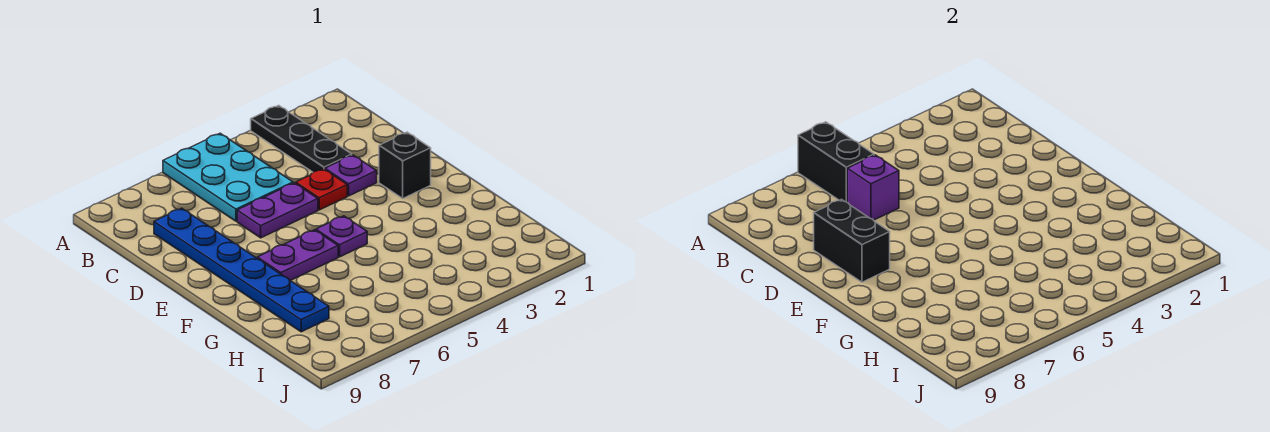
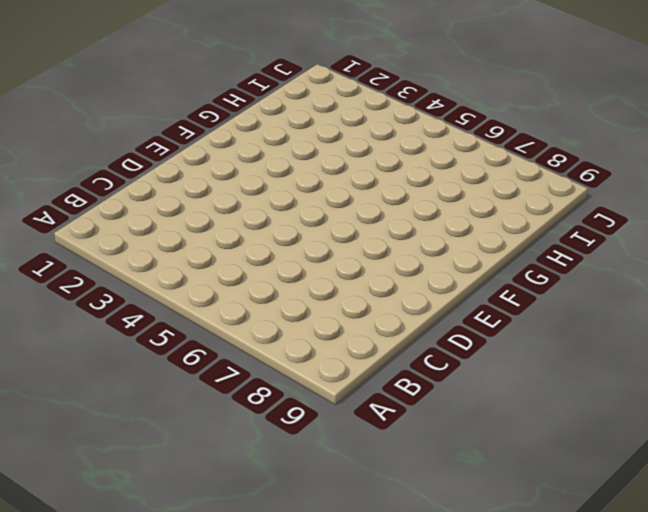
none -> black 1x3 plate [251,105,352,172]
none -> cyan 2x3 plate [163,133,293,221]
none -> blue 1x6 plate [154,208,329,332]

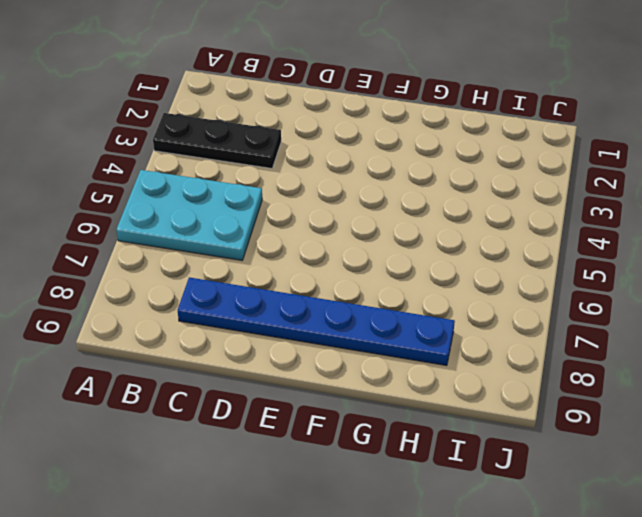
none -> purple 1x1 plate [325,155,377,196]
none -> red 1x1 plate [296,169,347,210]
none -> purple 1x2 plate [237,183,318,238]

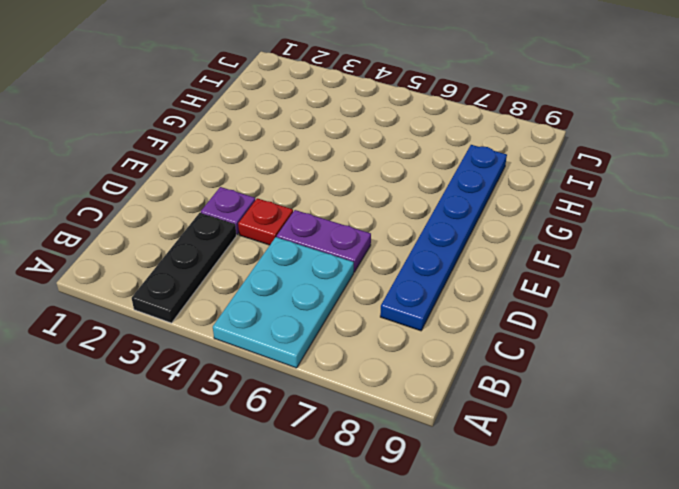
none -> black 1x1 brick [379,132,431,198]
none -> purple 1x1 plate [316,216,367,257]
none -> purple 1x2 plate [257,230,338,280]

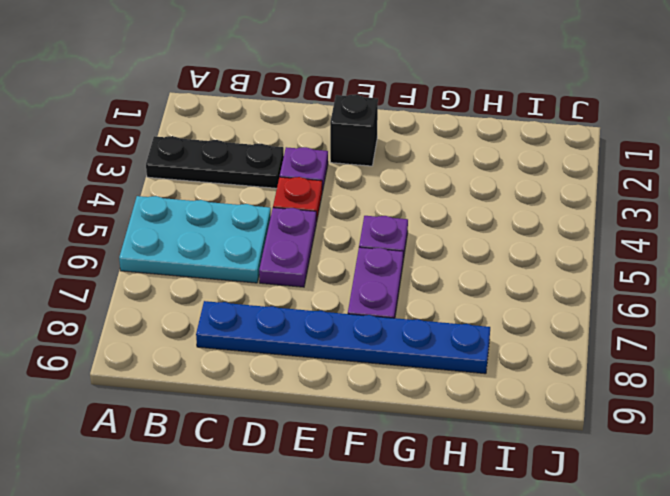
none -> black 1x2 brick [798,122,874,202]
none -> purple 1x1 brick [847,155,899,220]
none -> black 1x2 brick [814,199,890,282]

